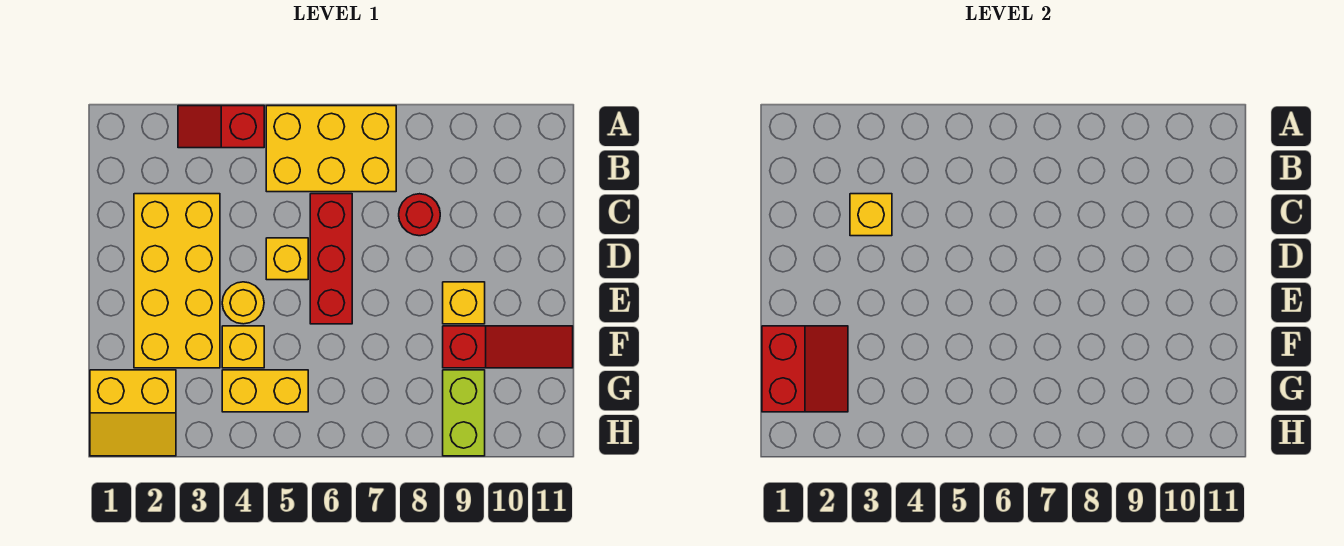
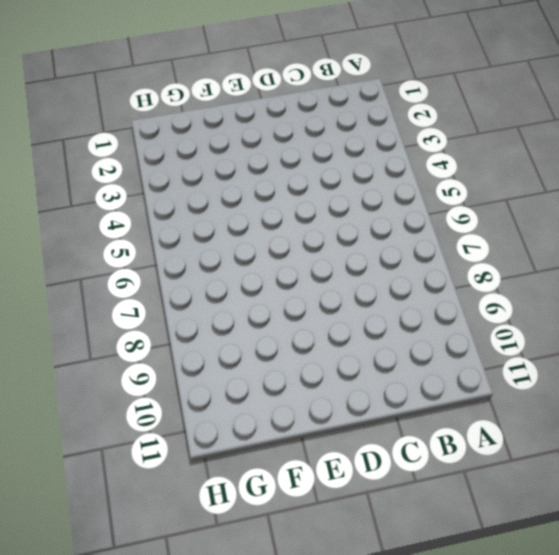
none -> red 1x2 slope [178,106,264,148]
none -> yellow 2x3 brick [266,106,396,192]
none -> yellow 2x4 brick [134,194,220,368]

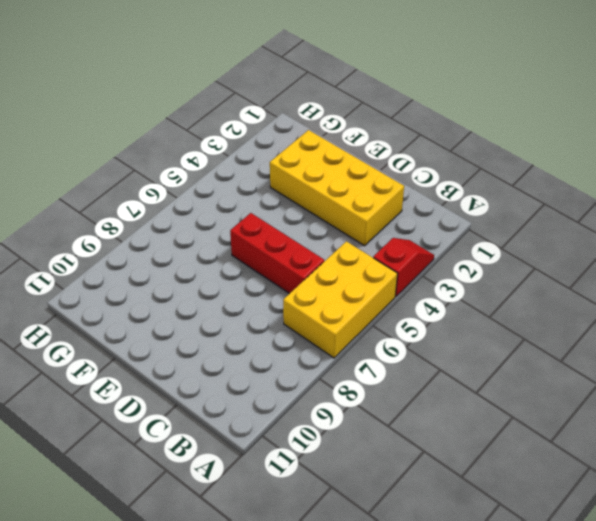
none -> red 1x1 round brick [399,194,440,236]
none -> yellow 1x1 brick [266,238,308,280]
none -> yellow 1x1 round brick [222,282,264,324]

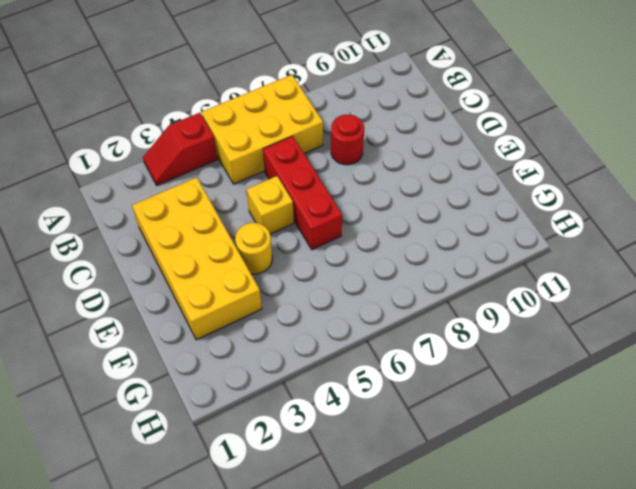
none -> yellow 1x1 brick [443,282,485,324]
none -> yellow 1x1 brick [222,326,264,368]
none -> red 1x3 slope [443,326,573,368]

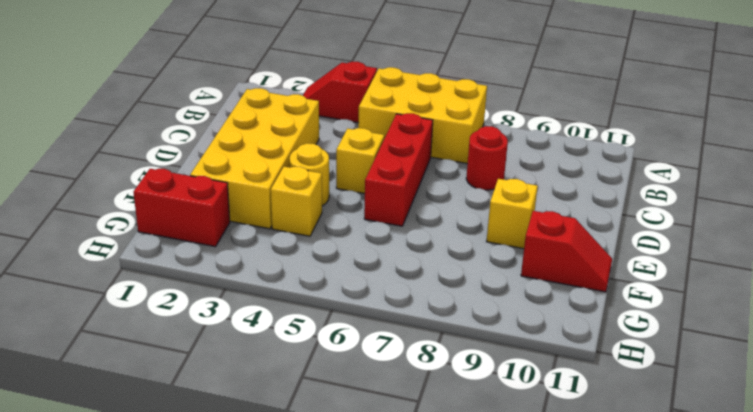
red 1x2 slope [521,211,612,292] -> red 1x3 slope [443,326,573,368]
red 1x2 brick [134,169,230,247] -> yellow 2x2 slope [90,370,176,456]
none -> yellow 1x2 brick [222,370,308,412]
none -> lime 1x2 brick [443,370,485,456]
none -> yellow 1x1 brick [850,194,892,236]

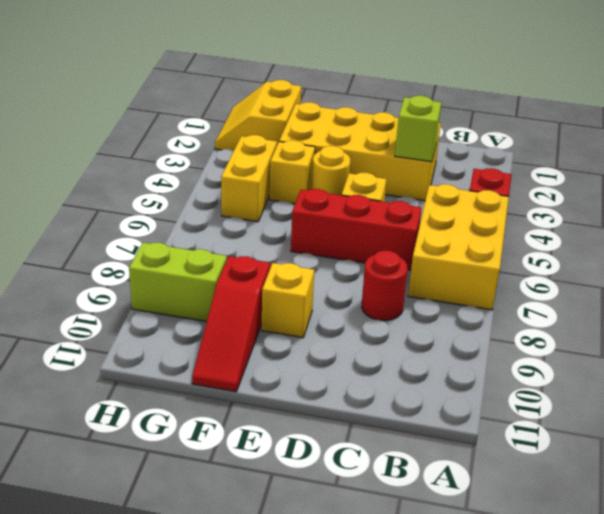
lime 1x1 brick [395,96,441,162] -> yellow 1x1 brick [850,194,892,236]
none -> red 2x2 slope [762,326,848,412]

